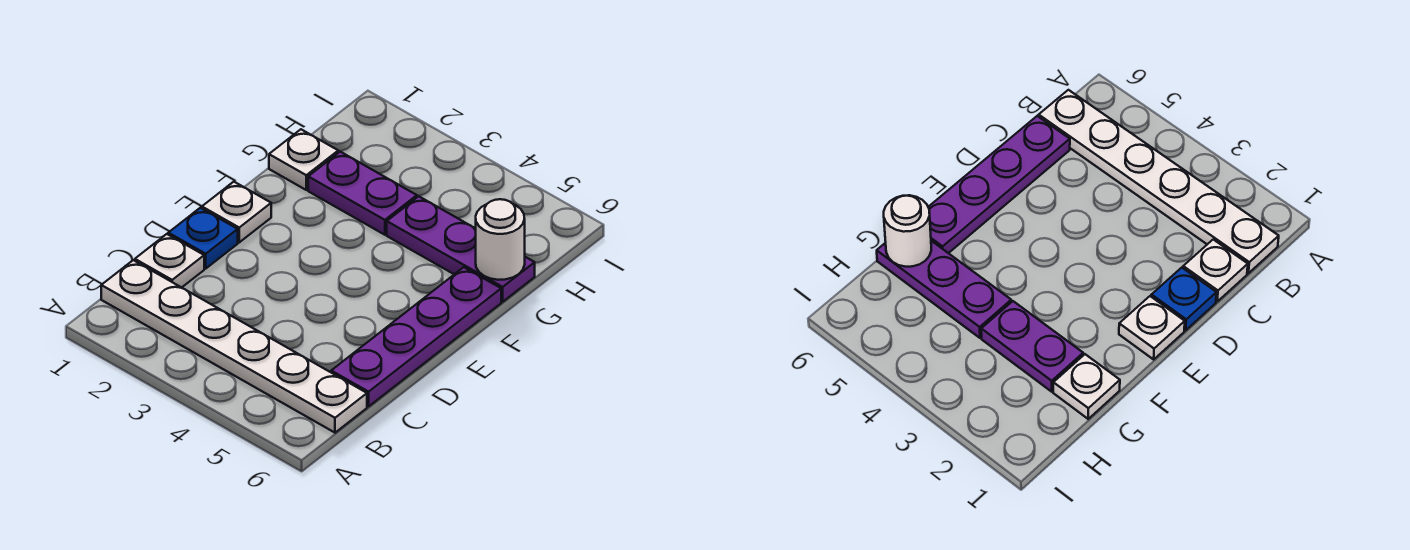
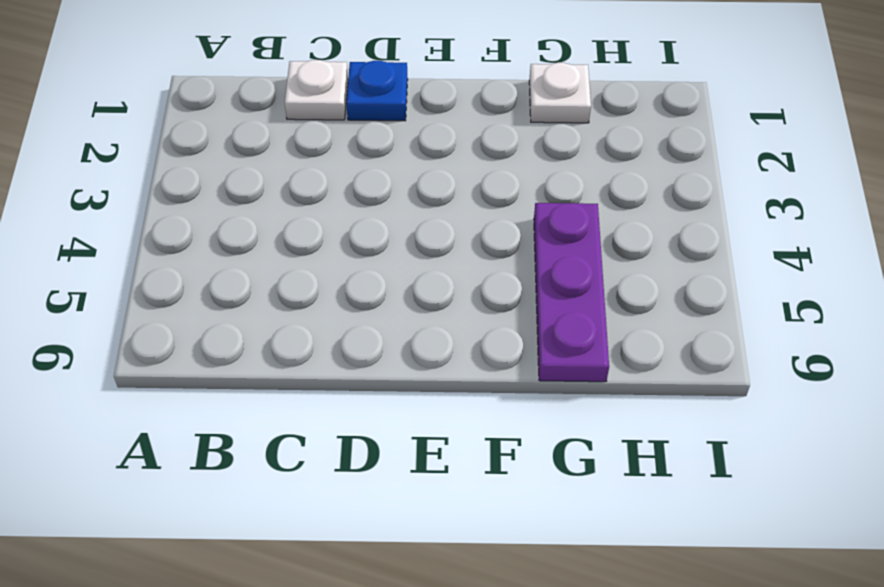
none -> white 1x6 plate [101,260,367,433]
none -> purple 1x4 plate [331,267,501,406]

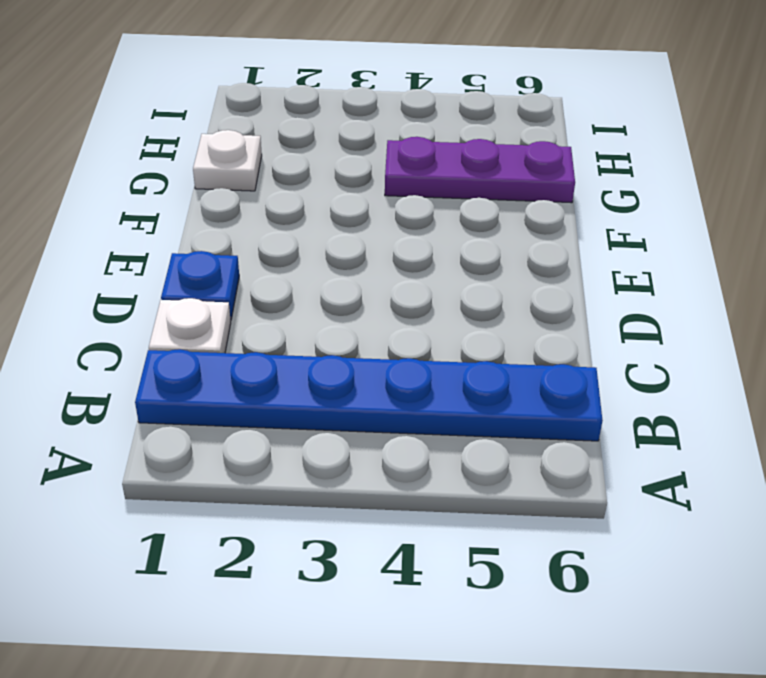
blue 1x6 plate [135,349,603,441] -> white 1x6 plate [101,260,367,433]
none -> purple 1x4 plate [331,267,501,406]
none -> white 1x1 plate [202,182,271,242]

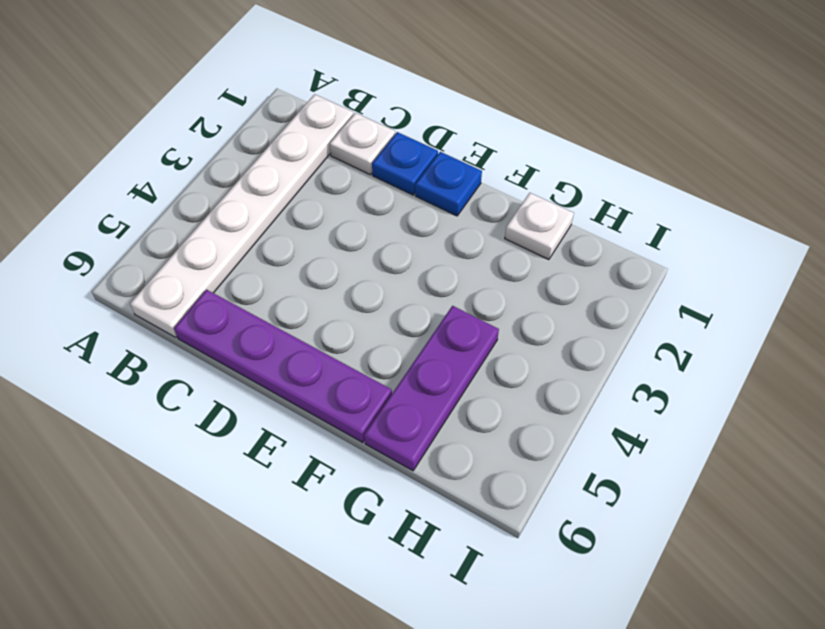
blue 1x1 plate [415,152,482,216] -> white 1x1 plate [202,182,271,242]
none -> purple 1x2 plate [308,152,417,235]
none -> white 1x1 round brick [476,199,525,280]

